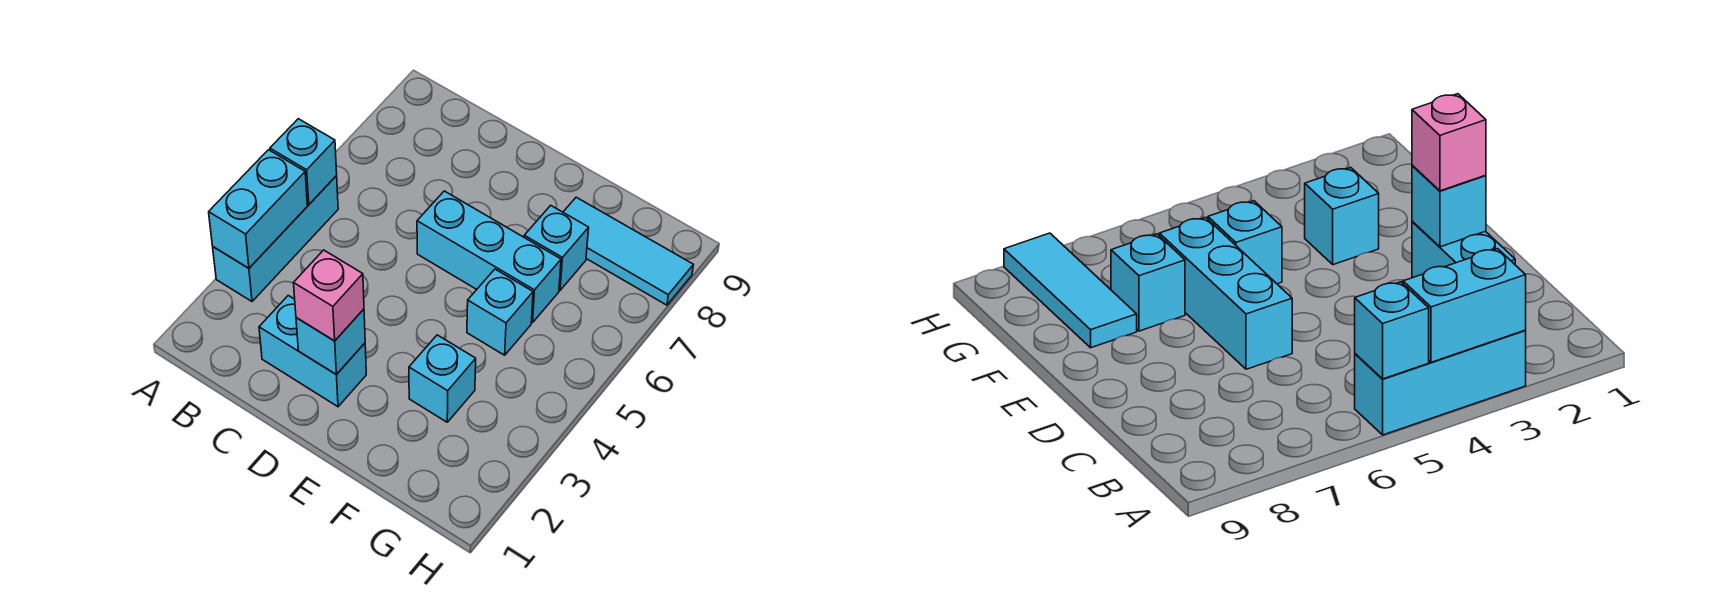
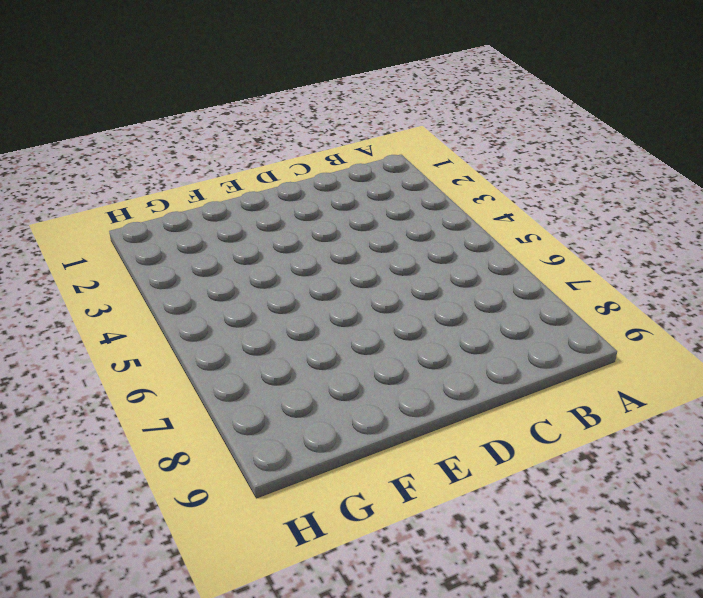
none -> cyan 1x3 brick [213,176,338,301]
none -> cyan 1x2 brick [259,296,366,407]

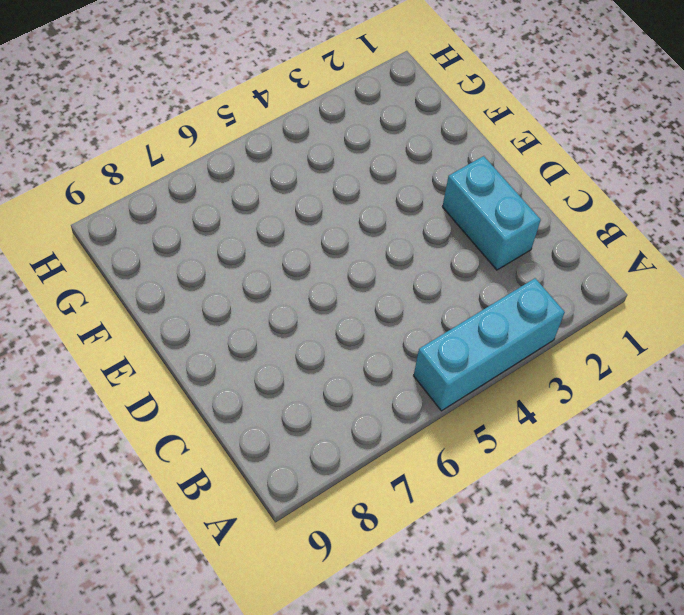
none -> cyan 1x3 brick [417,191,561,323]
none -> cyan 1x1 brick [409,335,476,422]

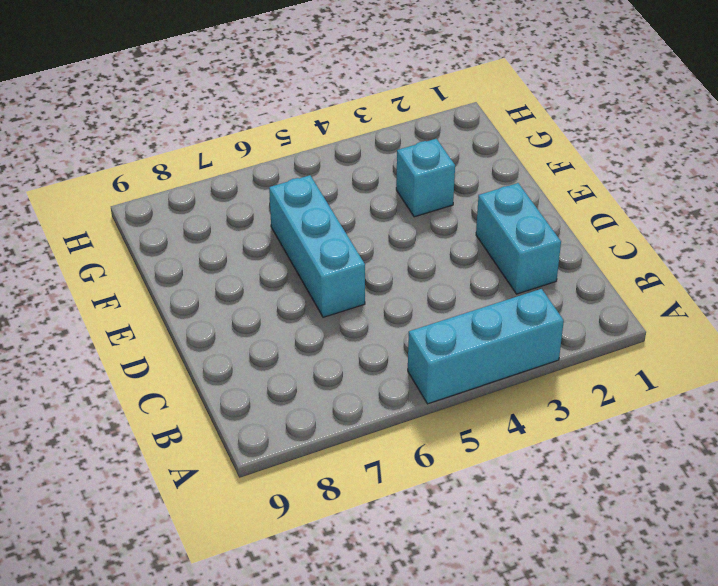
none -> cyan 1x1 brick [467,269,533,355]
none -> cyan 1x1 brick [524,205,589,290]

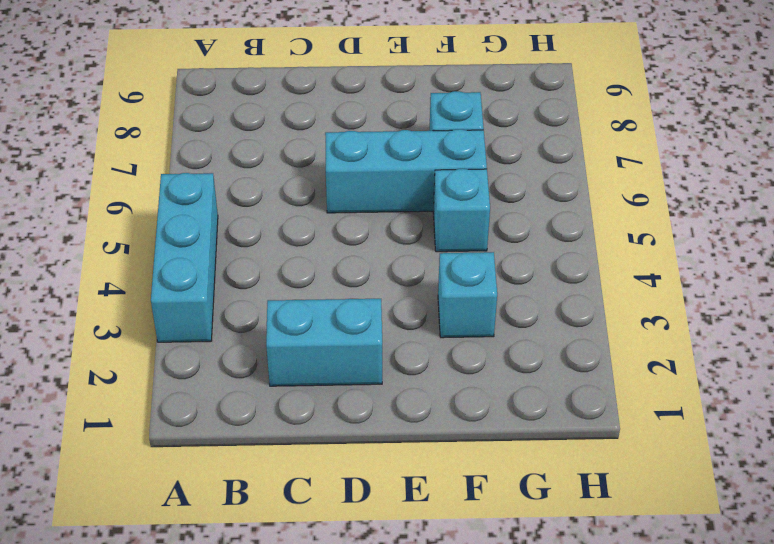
none -> cyan 1x3 tile [563,197,693,305]
none -> cyan 1x2 brick [209,150,307,268]

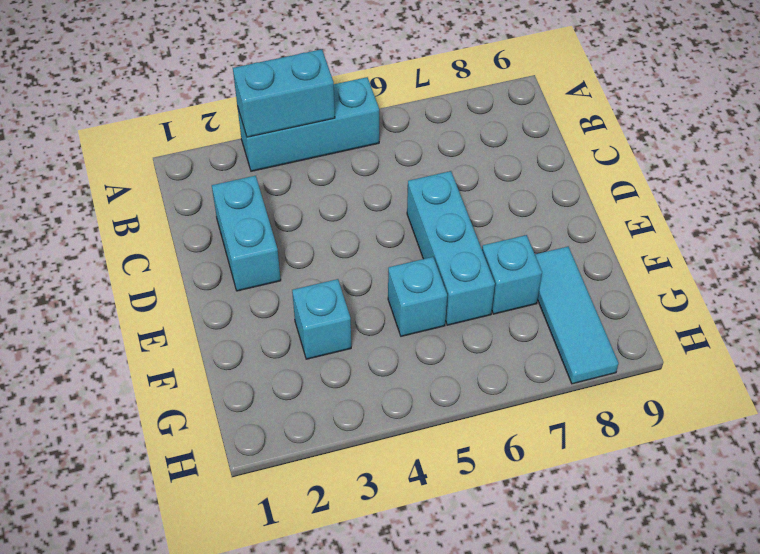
none -> cyan 1x1 brick [270,119,337,205]
none -> cyan 1x1 brick [296,309,365,375]

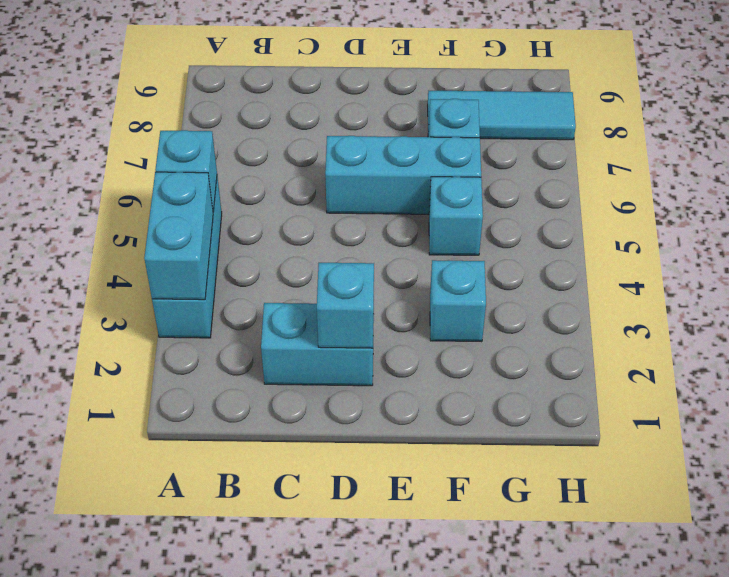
none -> pink 1x1 brick [294,250,364,341]

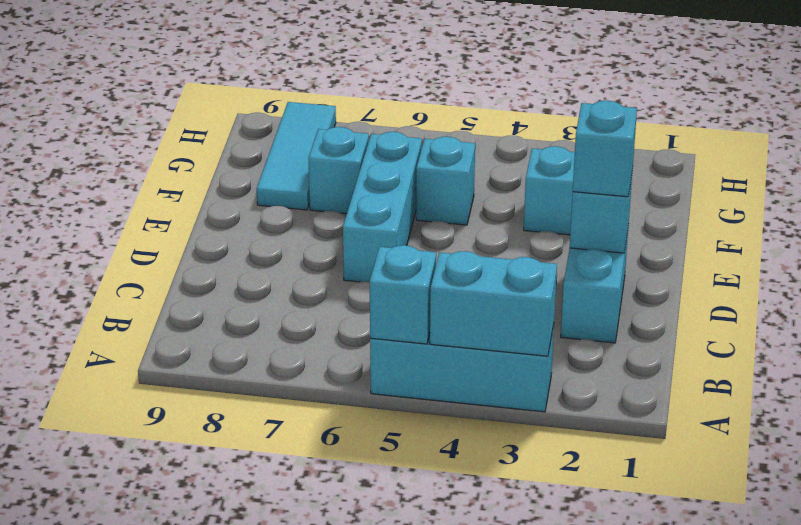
cyan 1x1 brick [573,101,637,197] -> pink 1x1 brick [294,250,364,341]

